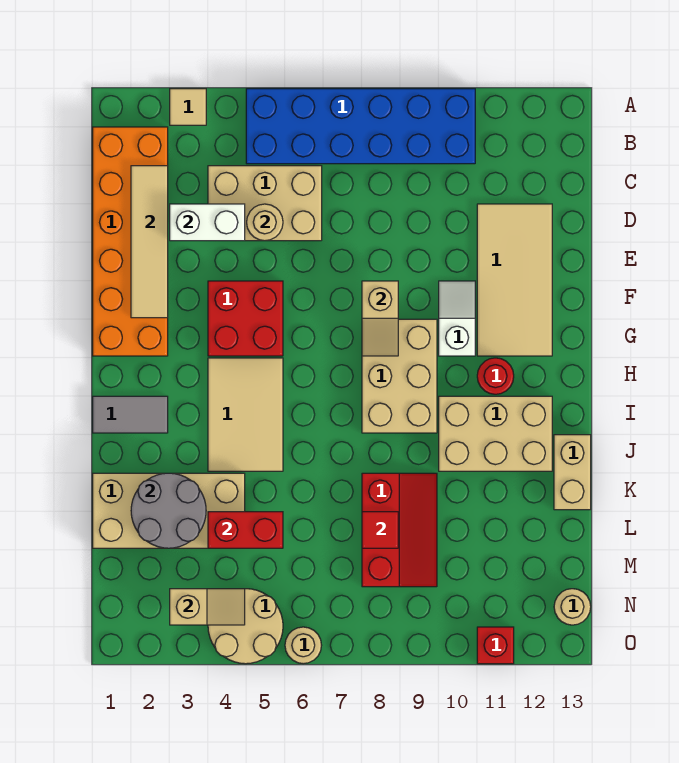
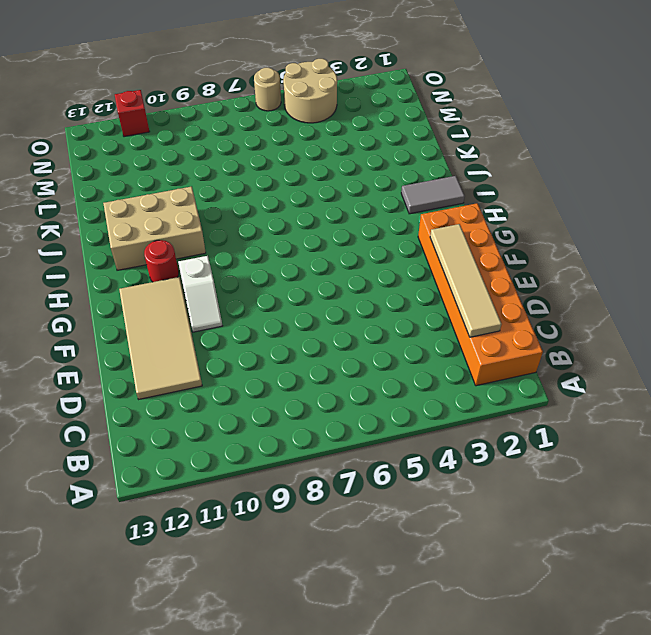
none -> tan 1x1 tile [170,89,206,125]
none -> blue 2x6 brick [246,89,475,164]
none -> tan 2x3 brick [208,166,322,241]

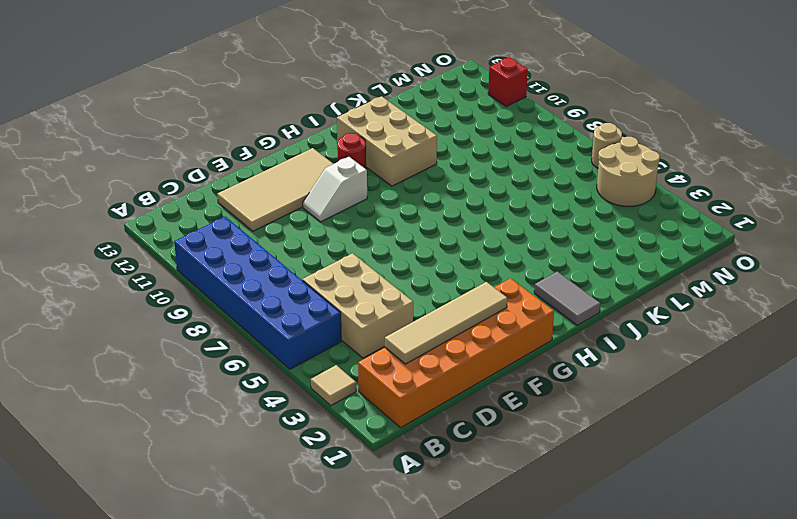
none -> red 2x2 brick [208,281,283,356]
none -> tan 2x3 brick [362,319,437,433]
none -> tan 2x3 tile [208,358,283,471]

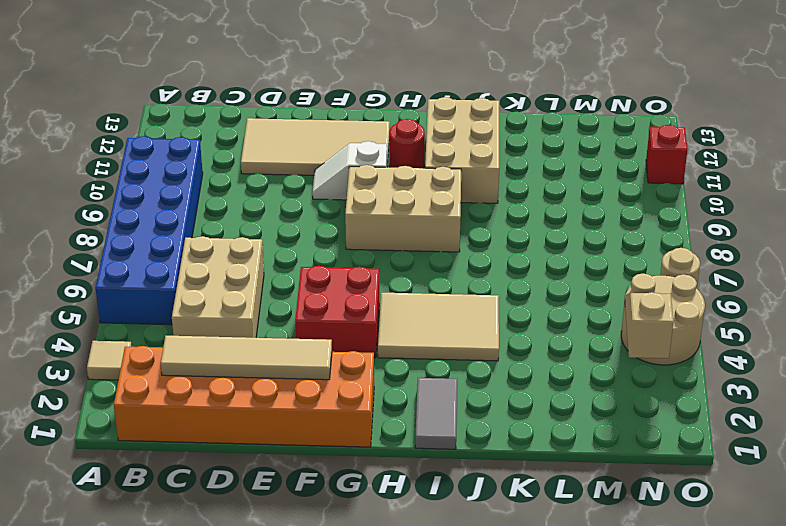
none -> tan 1x2 brick [554,435,591,510]
none -> tan 2x4 brick [93,473,245,548]
none -> red 2x3 slope [362,473,437,587]

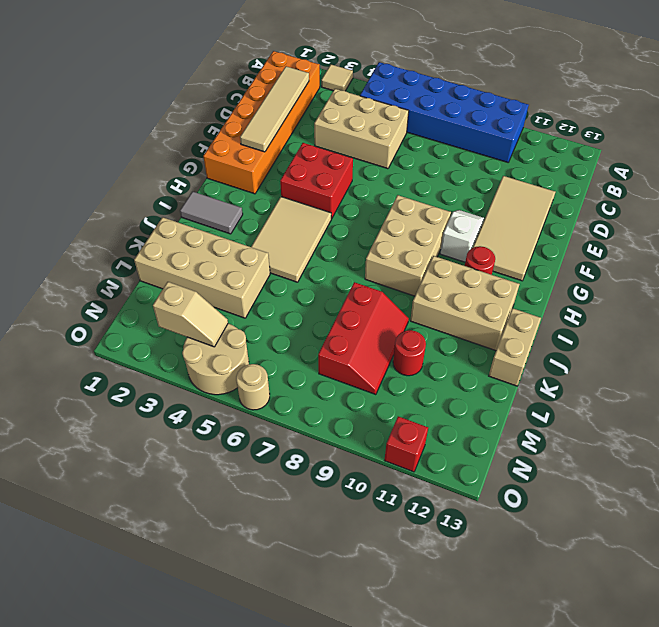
red 1x1 round brick [393,330,426,376] -> none
none -> tan 1x1 round brick [554,589,591,625]
none -> white 1x2 brick [170,204,245,241]
none -> tan 1x1 round brick [247,204,283,241]

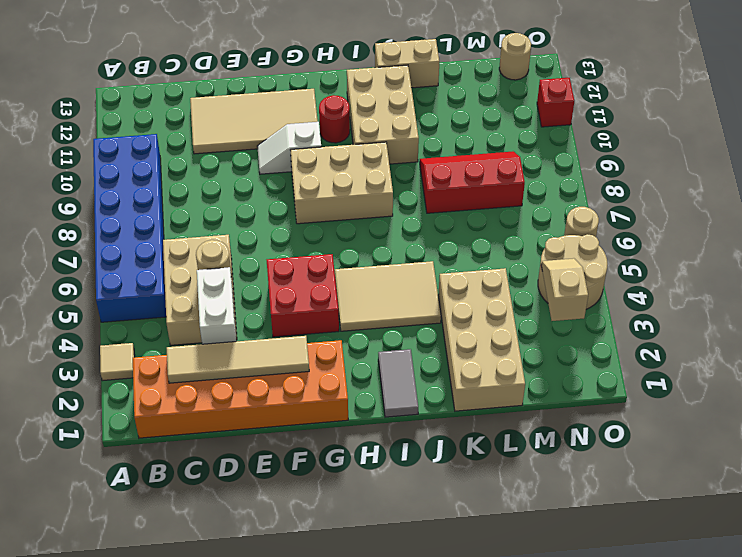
none -> tan 1x2 slope [362,281,398,356]
none -> grey 2x2 round brick [131,473,206,548]
none -> red 1x2 brick [208,512,283,548]

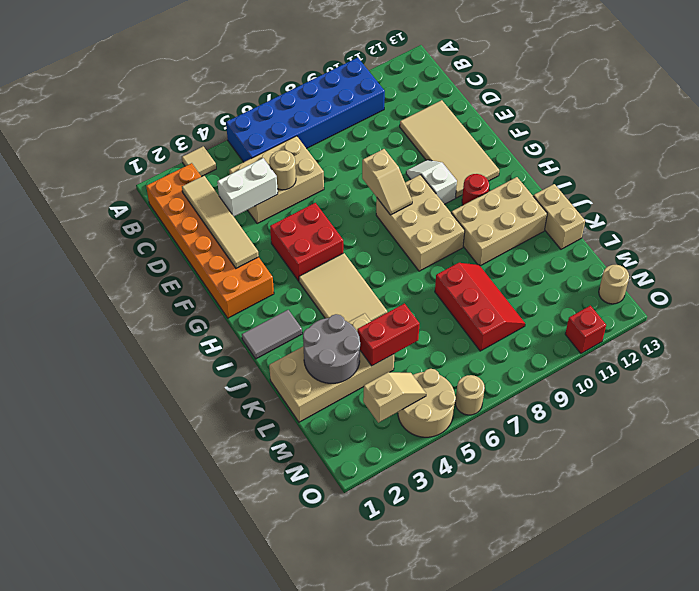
none -> red 1x1 tile [362,512,398,548]

